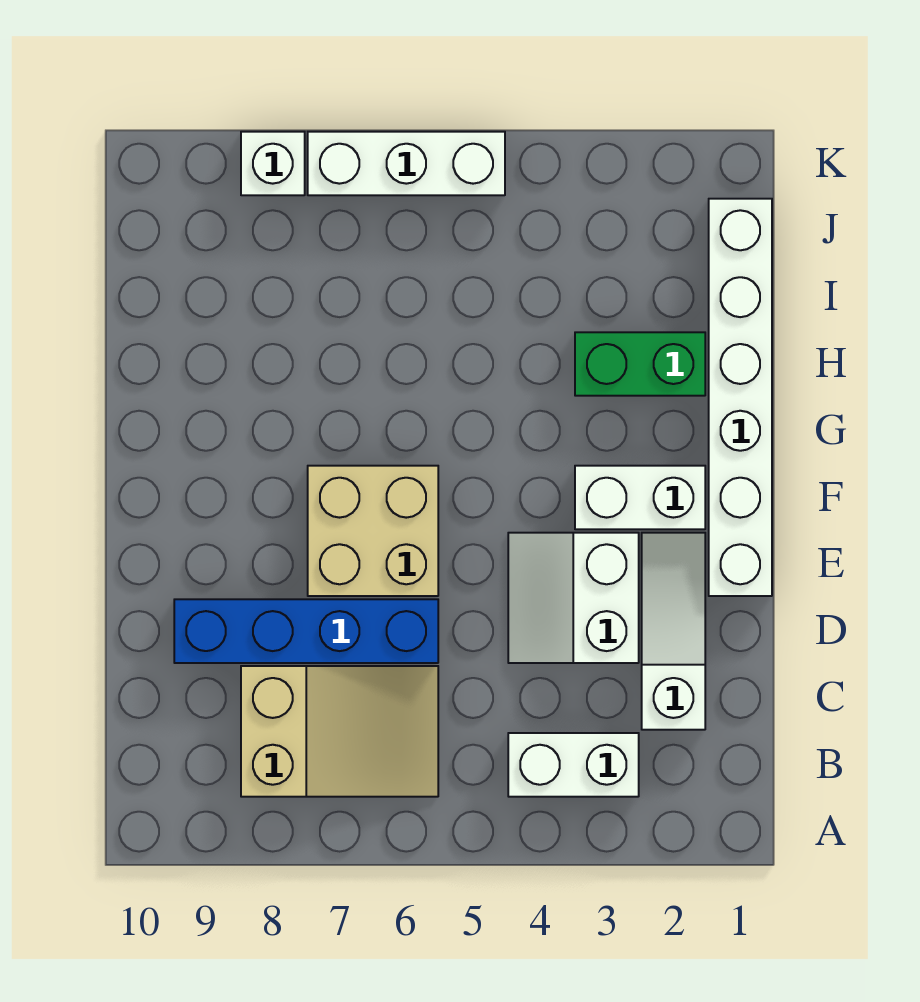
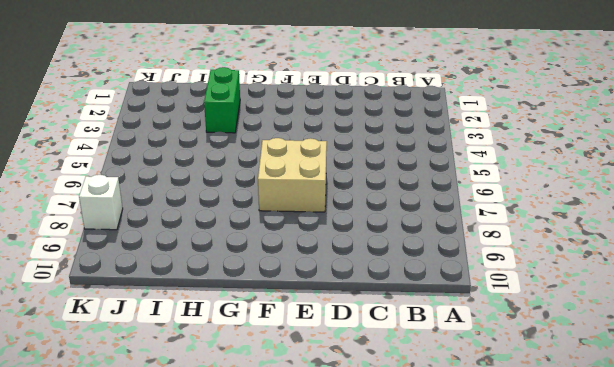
none -> white 1x2 brick [508,733,639,797]
none -> tan 2x3 slope [241,666,438,797]

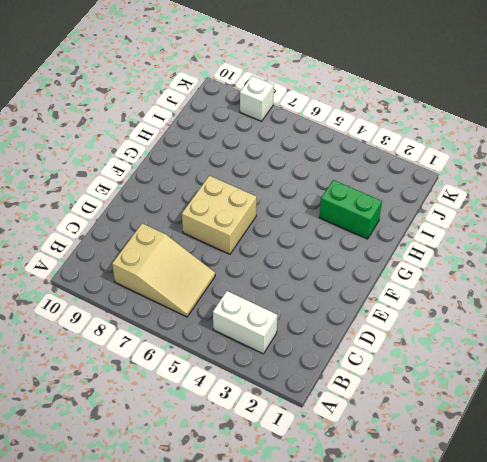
none -> white 1x3 slope [642,533,705,730]
none -> white 2x2 slope [508,533,639,663]

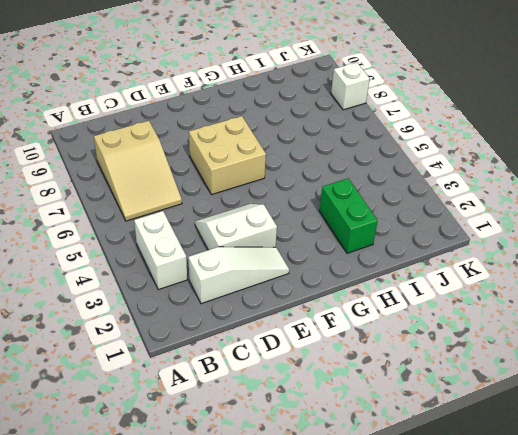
none -> blue 1x4 brick [174,599,438,663]
none -> white 1x6 brick [709,199,772,596]

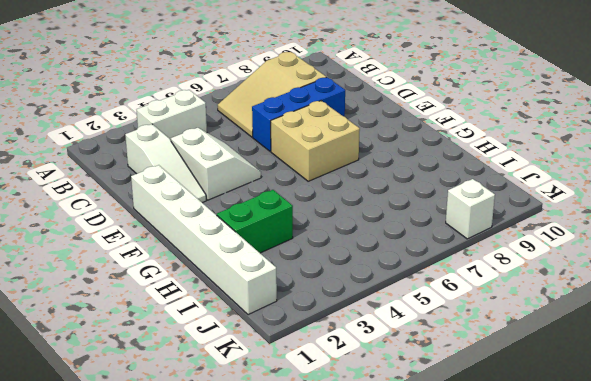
blue 1x3 brick [252,77,345,151] -> blue 1x4 brick [174,599,438,663]
none -> white 1x2 brick [575,466,705,529]
none -> white 1x3 brick [308,132,505,195]

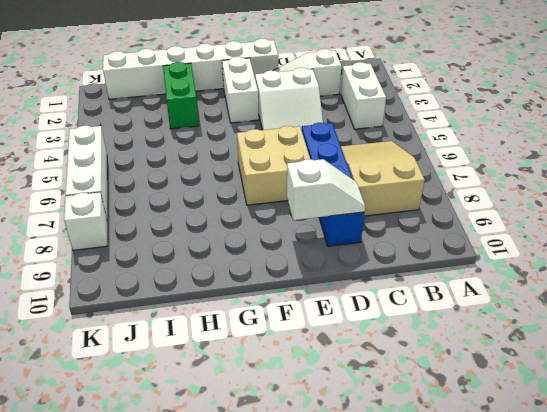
white 1x2 slope [287,159,365,220] -> none

